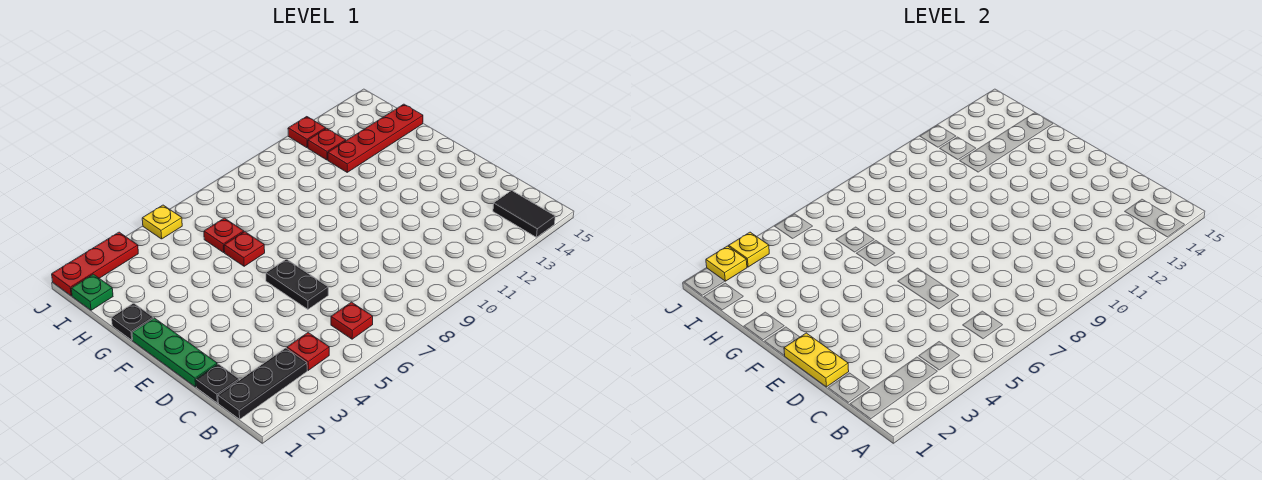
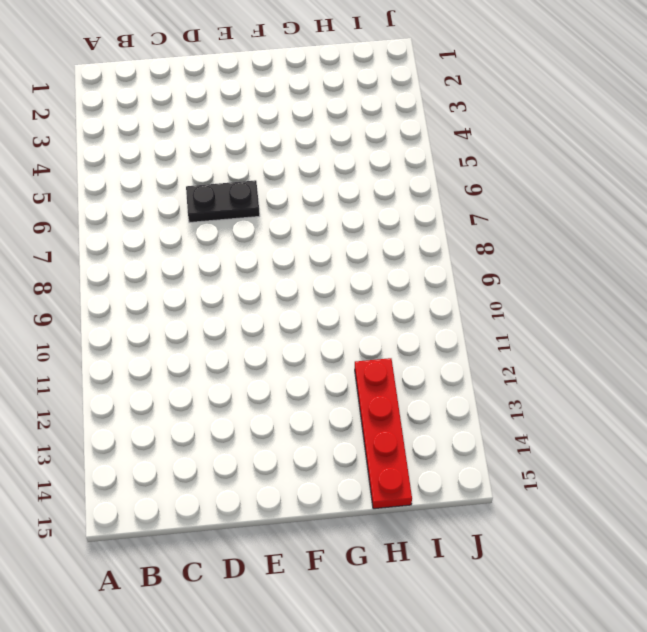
none -> black 1x2 tile [493,190,555,237]
none -> black 1x3 plate [218,348,307,419]
none -> red 1x1 plate [287,333,329,370]

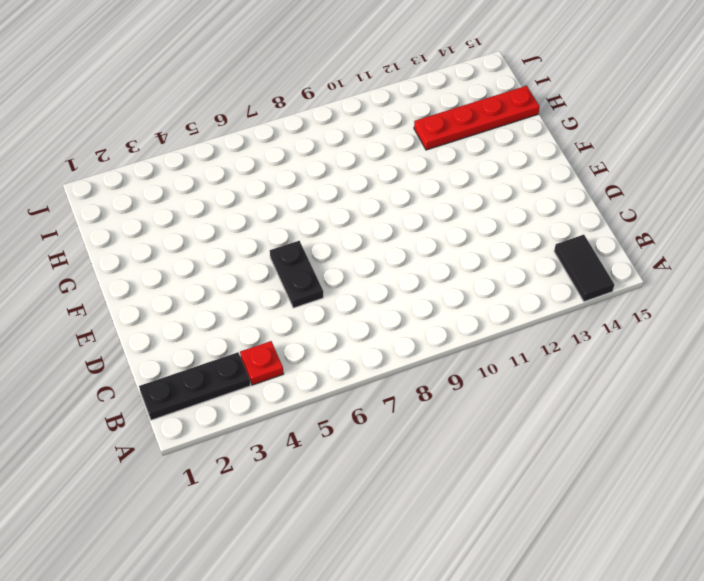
none -> red 1x1 plate [331,302,373,339]
none -> black 1x1 plate [196,364,239,403]
none -> green 1x3 plate [132,318,217,387]

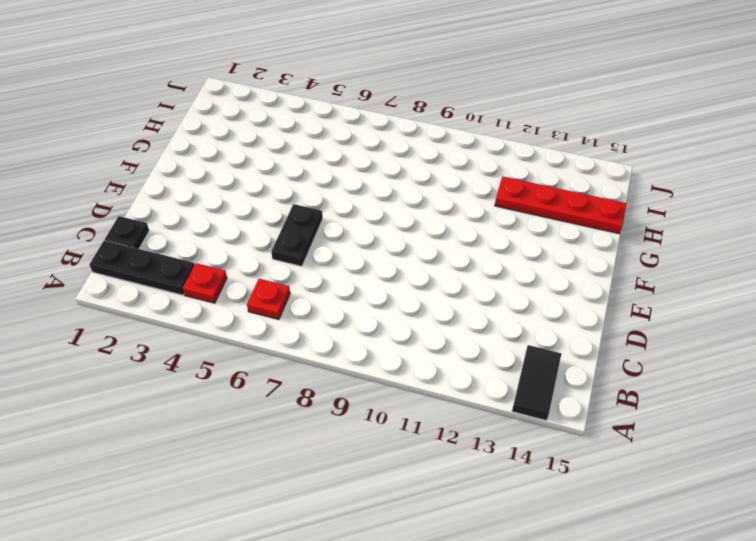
none -> green 1x3 plate [132,318,217,387]
none -> black 1x1 plate [112,303,153,340]
none -> red 1x1 plate [224,232,265,266]

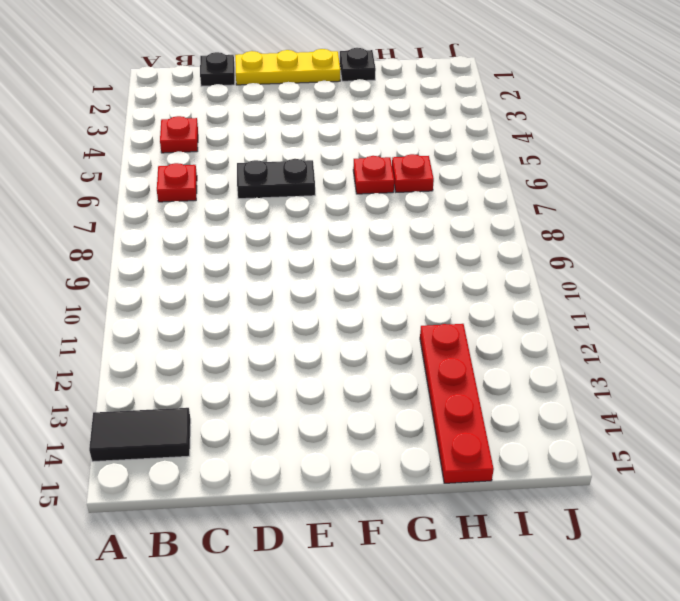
yellow 1x3 plate [235,49,340,85] -> green 1x3 plate [132,318,217,387]
none -> black 1x3 plate [218,348,307,419]
none -> green 1x1 plate [71,274,113,310]
none -> red 1x1 plate [308,128,346,160]

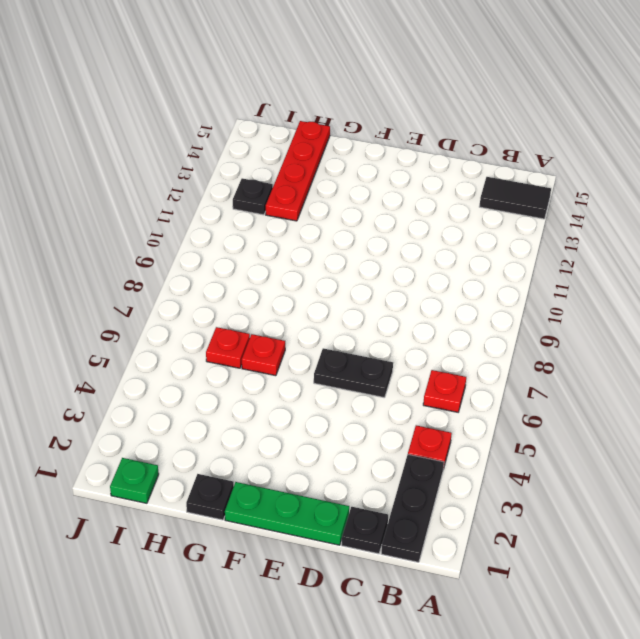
black 1x1 plate [233,178,273,215] -> red 1x1 plate [308,128,346,160]
none -> red 1x3 plate [52,232,138,296]
none -> yellow 1x1 plate [142,205,182,239]
none -> red 1x1 plate [288,117,326,148]

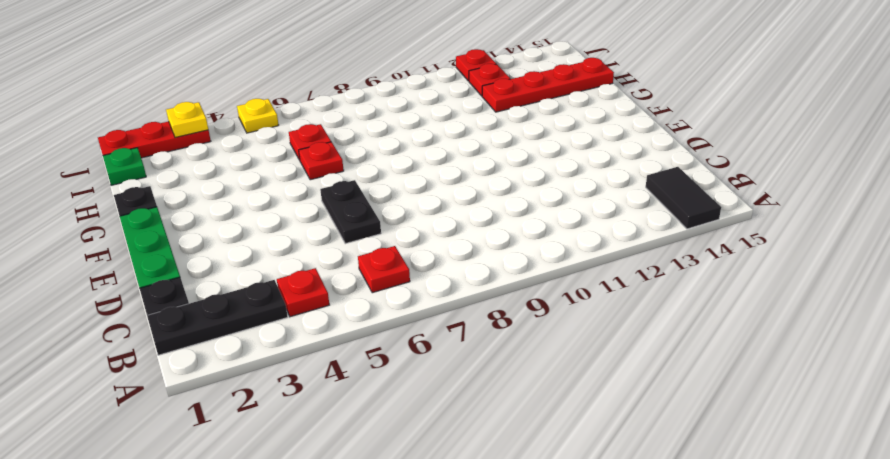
none -> yellow 1x2 plate [784,333,849,387]
none -> yellow 1x1 plate [706,246,747,281]

